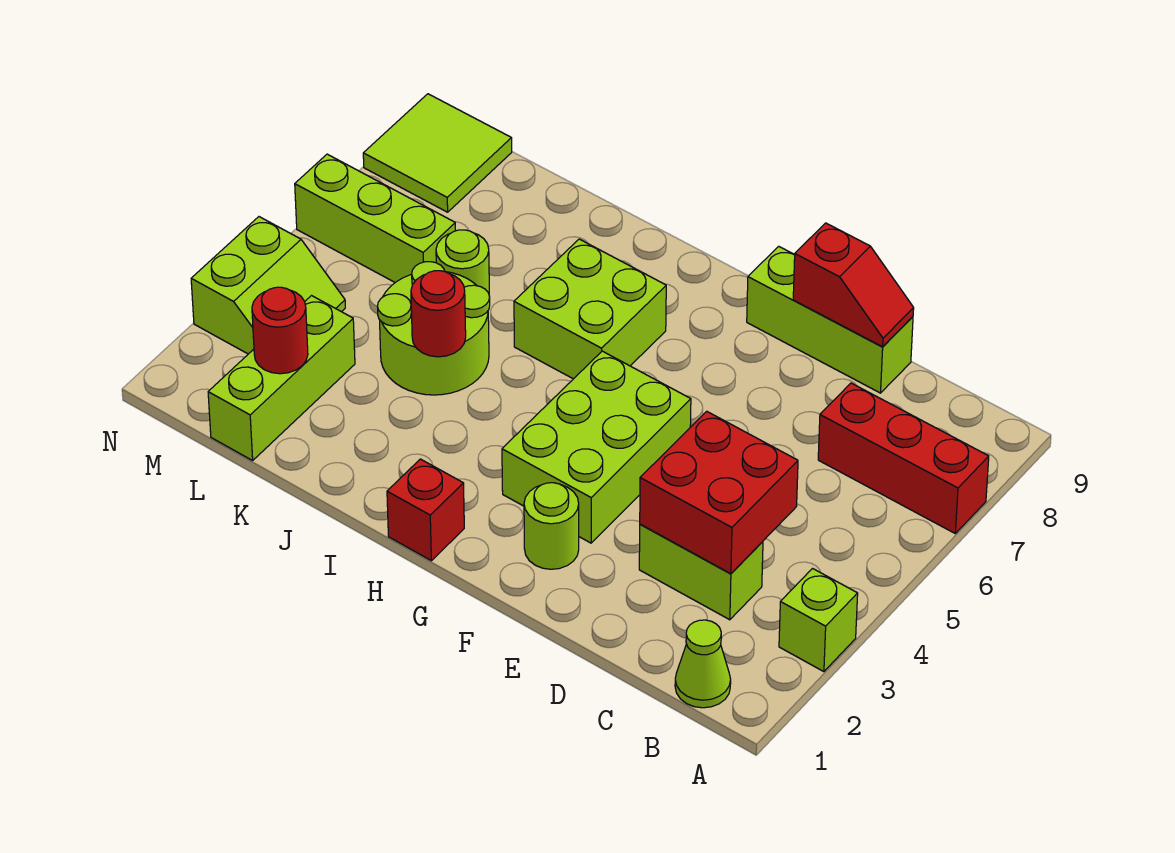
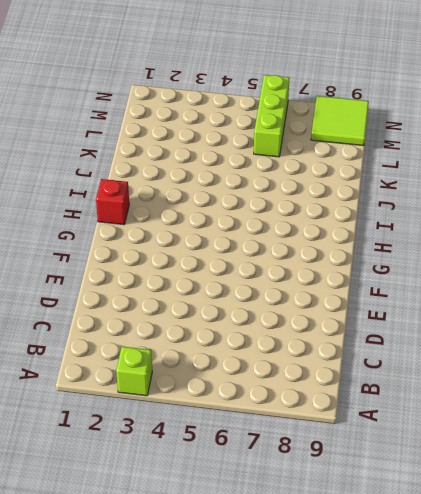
none -> red 1x3 brick [818,383,989,533]
none -> lime 1x1 cone [675,620,731,708]
none -> lime 1x2 brick [639,524,763,620]

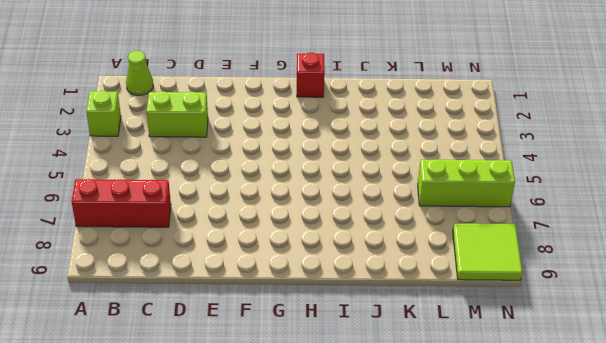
none -> lime 1x3 brick [747,246,913,393]
none -> lime 1x1 round brick [524,483,579,569]
none -> lime 2x3 brick [502,351,691,543]

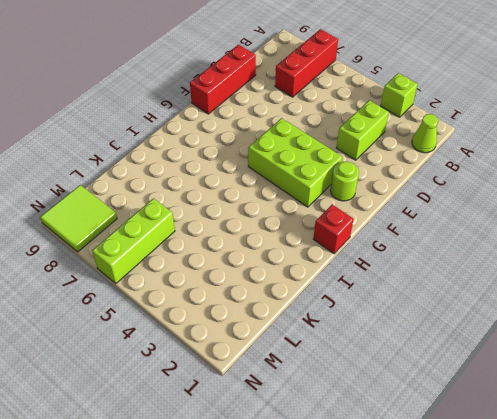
red 1x3 brick [190,45,256,114] -> lime 1x3 brick [747,246,913,393]
none -> lime 2x2 brick [514,239,666,379]
none -> lime 2x2 round brick [377,262,490,395]
none -> lime 1x1 round brick [436,230,489,293]

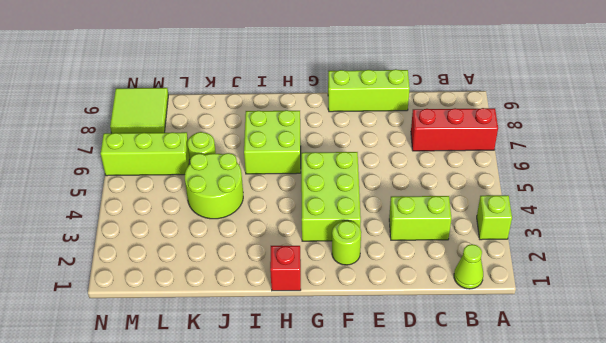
none -> lime 1x3 brick [208,296,355,461]
none -> lime 2x2 slope [191,217,345,354]
none -> red 2x2 brick [640,411,798,574]

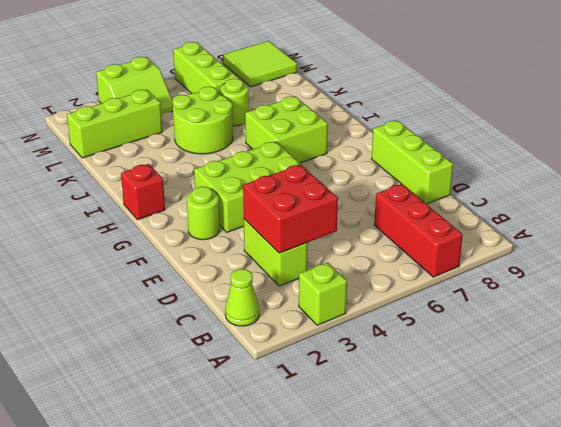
none -> red 1x2 slope [793,223,914,347]
none -> red 1x1 round brick [411,271,466,357]
none -> red 1x1 round brick [252,287,308,374]

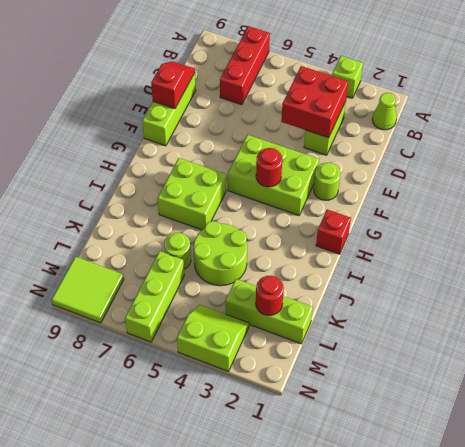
red 1x1 round brick [256,148,282,187] -> red 1x1 round brick moved to [411,271,466,357]

